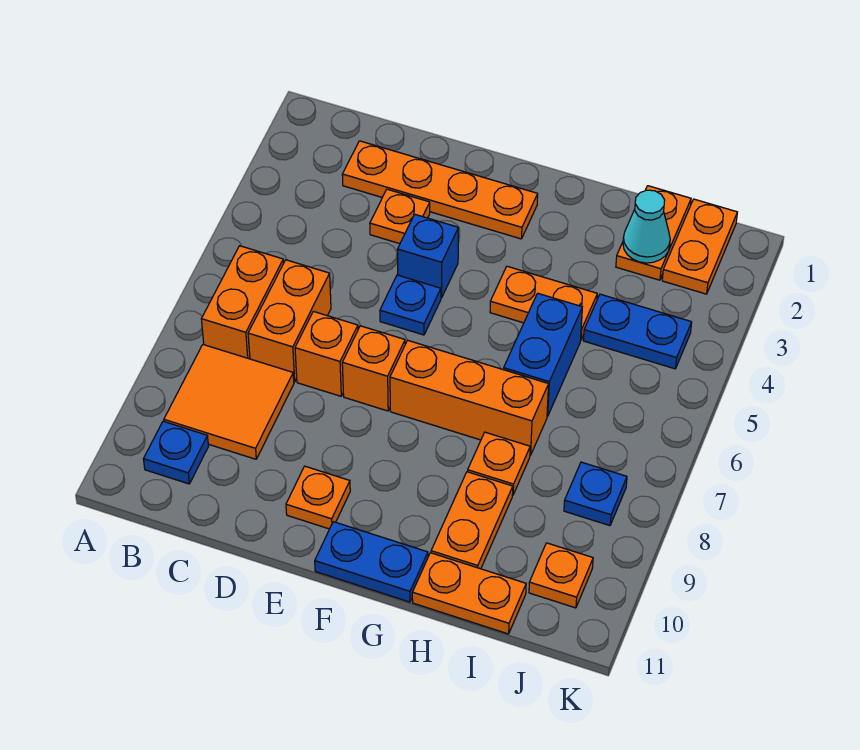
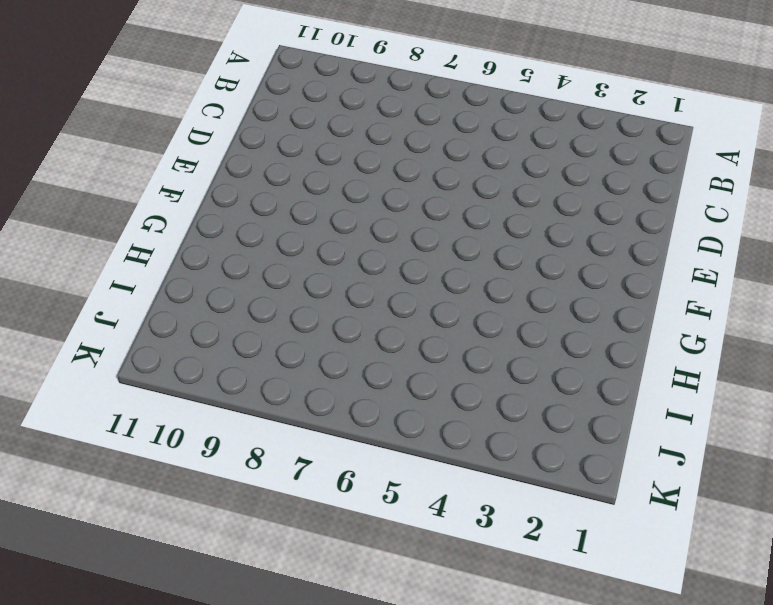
none -> orange 1x2 brick [201,246,284,359]
none -> orange 2x2 tile [164,344,294,459]
none -> blue 1x1 plate [144,421,208,484]

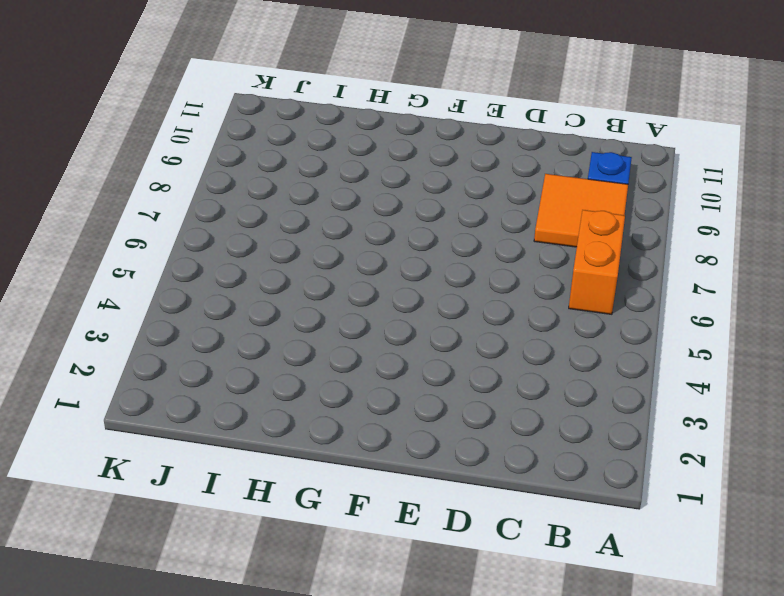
none -> orange 1x4 plate [342,141,538,239]
none -> orange 1x2 brick [248,260,331,382]
none -> orange 1x1 plate [370,189,430,244]

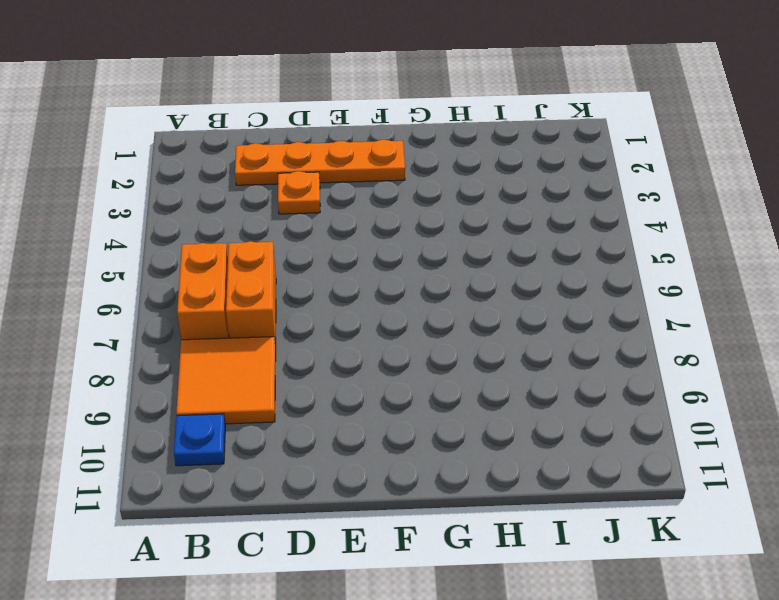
none -> orange 1x1 brick [295,311,358,396]
none -> blue 1x1 brick [397,214,459,298]
none -> blue 1x1 plate [380,275,441,335]

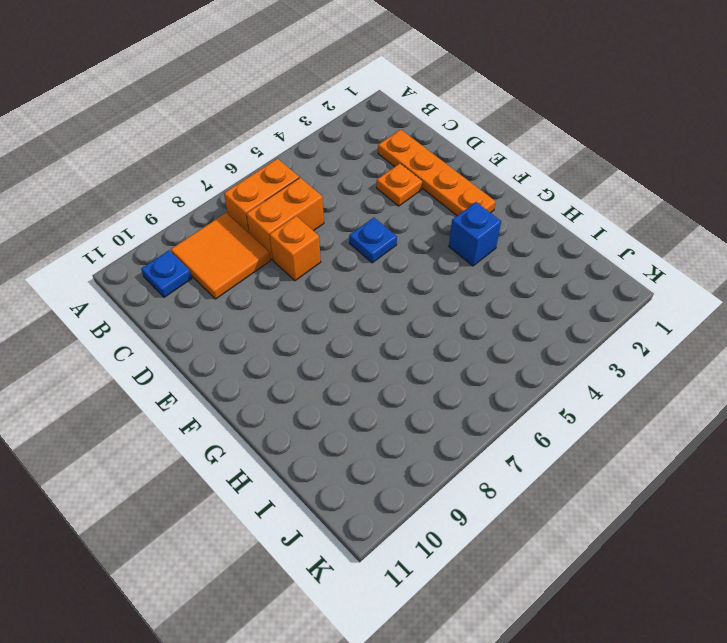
blue 1x1 brick [449,202,501,266] -> blue 1x1 brick moved to [397,214,459,298]
none -> orange 1x1 brick [342,326,405,411]
none -> orange 1x1 plate [286,466,350,529]
none -> orange 1x3 brick [390,340,549,455]

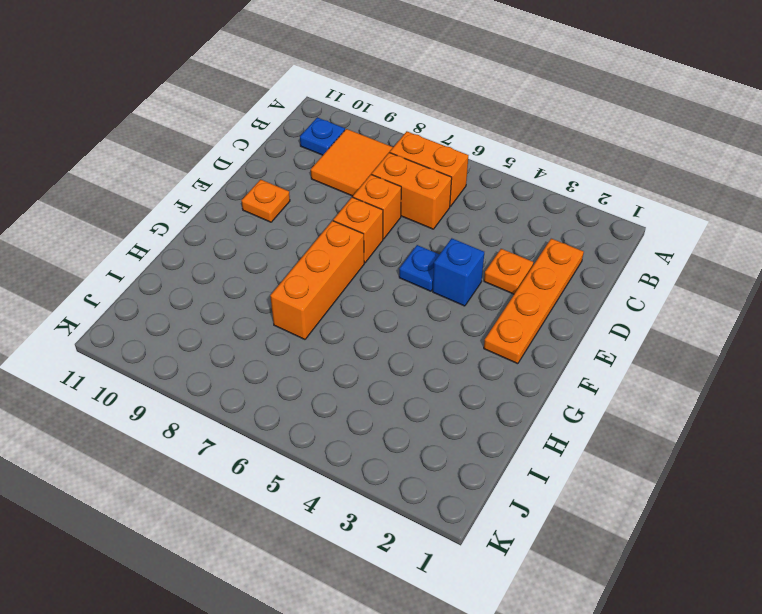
none -> blue 1x2 plate [315,522,428,602]
none -> orange 1x2 plate [490,266,597,339]
none -> blue 1x2 brick [504,293,582,416]

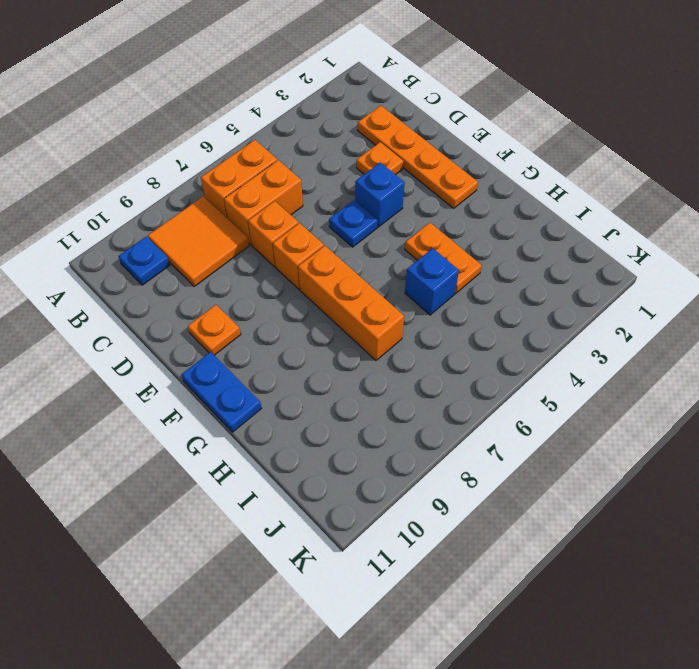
blue 1x1 brick [405,248,459,315] -> blue 1x2 brick [504,293,582,416]
none -> orange 1x1 plate [468,432,530,495]
none -> orange 1x2 plate [431,472,513,569]
none -> orange 1x2 plate [412,553,526,634]

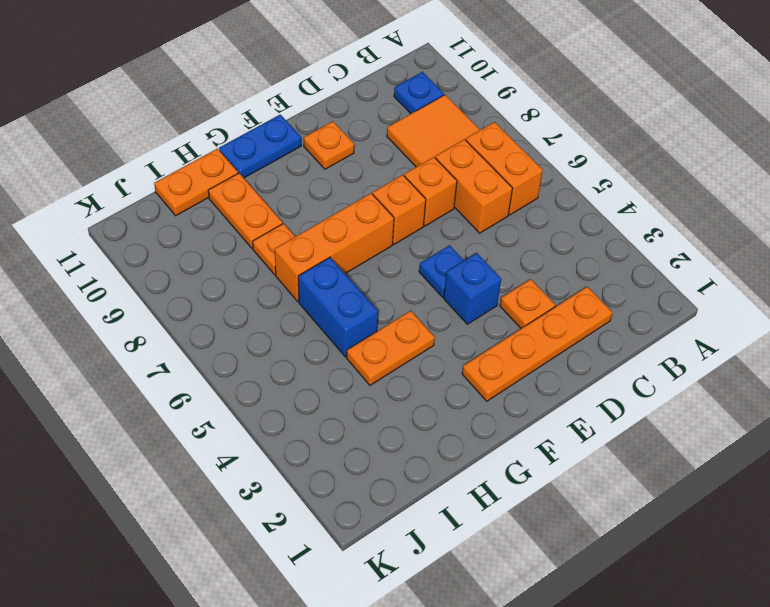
none -> orange 1x2 plate [616,186,691,280]
none -> blue 1x2 plate [583,294,692,369]
none -> orange 1x2 plate [662,199,737,294]

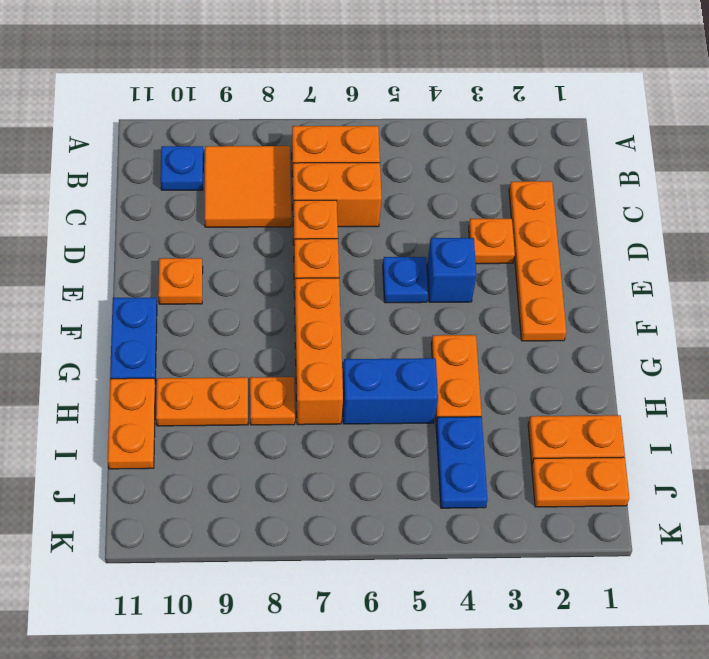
none -> blue 1x1 plate [564,462,627,526]
none -> orange 1x1 plate [529,543,593,608]
none -> cyan 1x1 cone [623,190,670,263]

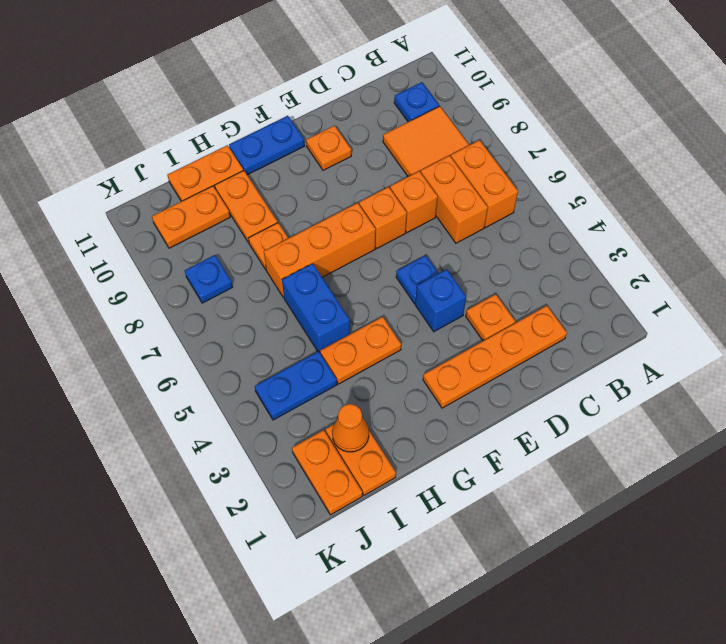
orange 1x1 cone [332,404,369,452] -> cyan 1x1 cone [623,190,670,263]
orange 1x2 plate [152,186,230,248] -> orange 1x1 plate [529,543,593,608]

